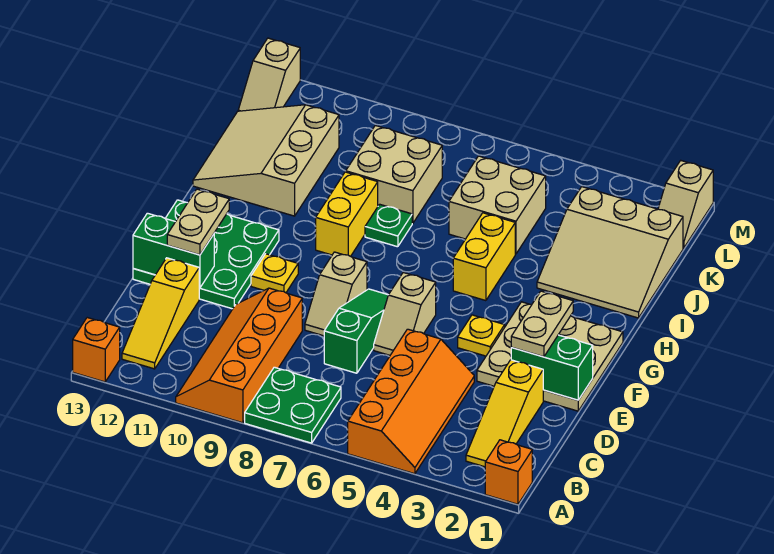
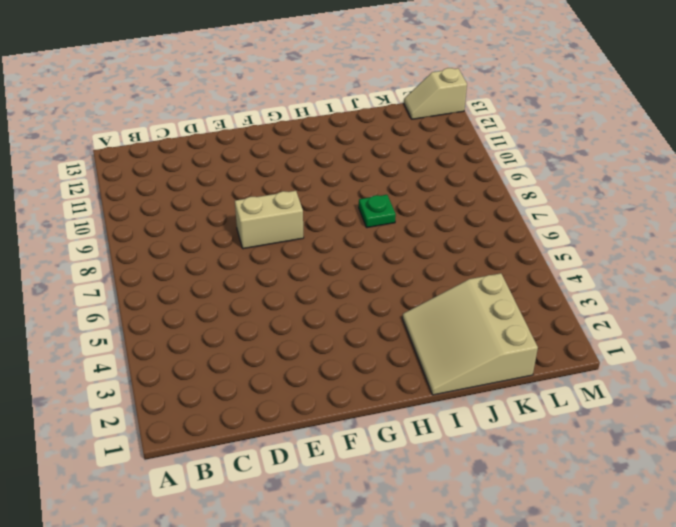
tan 1x2 brick [235,191,304,249] -> tan 1x2 slope [305,252,367,336]
none -> orange 1x1 brick [485,440,532,504]
none -> orange 2x4 slope [348,329,474,474]
none -> green 2x2 plate [245,367,341,443]

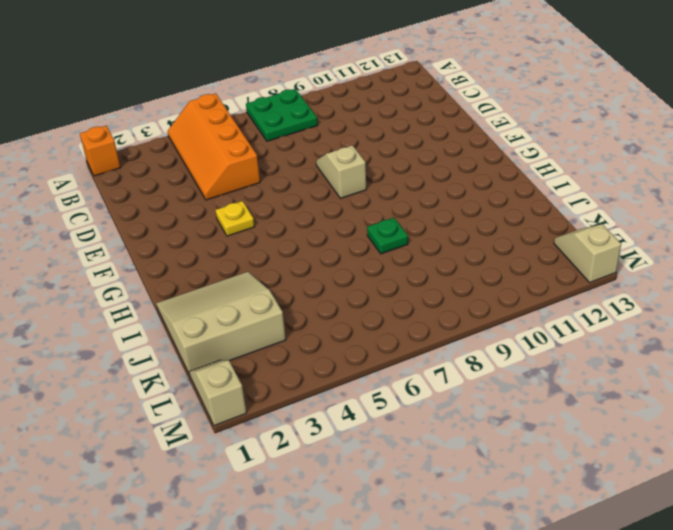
none -> orange 2x4 slope [176,288,302,423]
none -> orange 1x1 brick [73,318,120,382]
none -> yellow 1x3 slope [466,360,543,467]

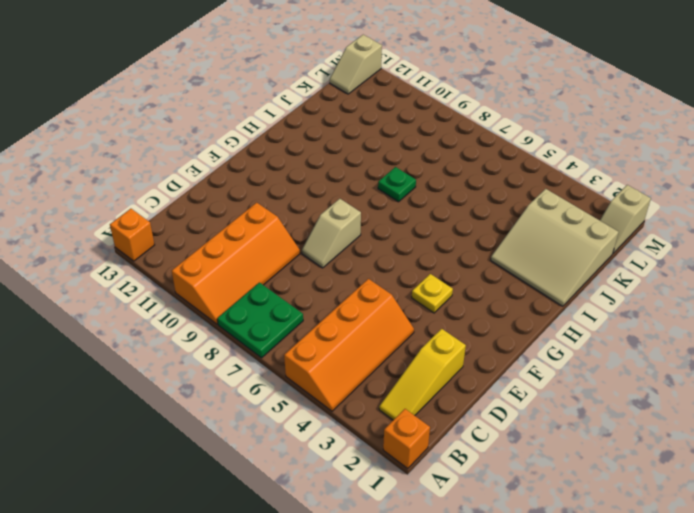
orange 2x4 slope [172,203,300,324] -> orange 2x4 slope turned to [176,288,302,423]
none -> yellow 1x3 slope [122,258,199,369]
none -> green 1x3 slope [324,289,388,373]
none -> tan 3x3 plate [477,302,623,411]

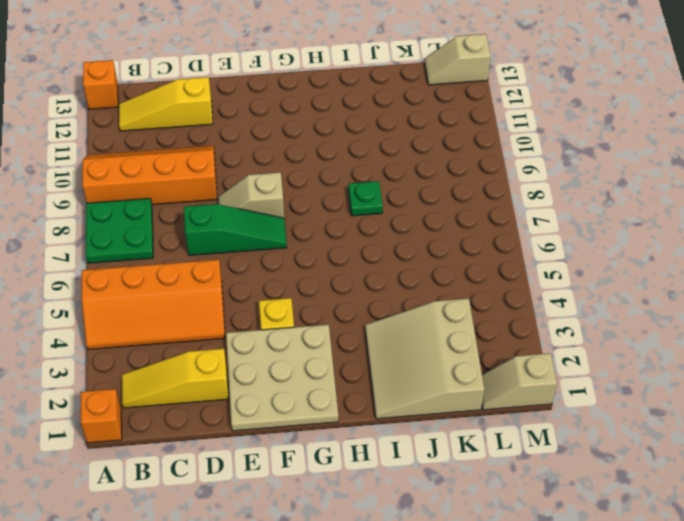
none -> tan 1x2 slope [374,272,436,355]
none -> green 3x3 plate [133,200,279,309]
none -> yellow 1x1 plate [251,254,298,293]

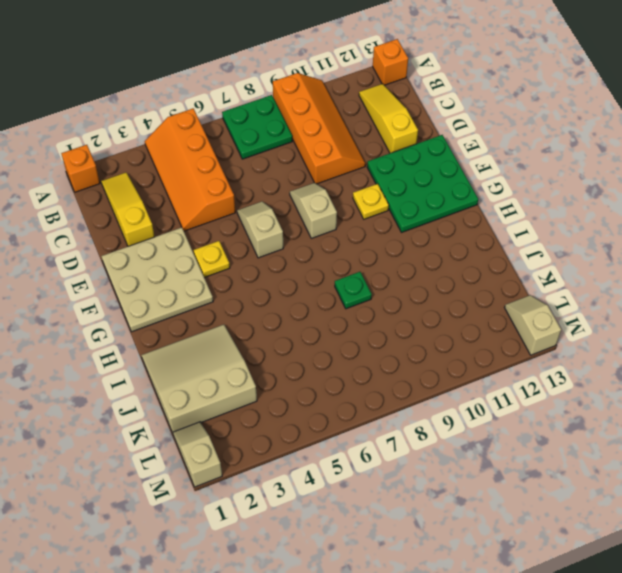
none -> green 1x3 slope [324,289,388,373]
none -> yellow 1x2 brick [453,213,515,301]
none -> yellow 1x2 brick [316,172,378,256]

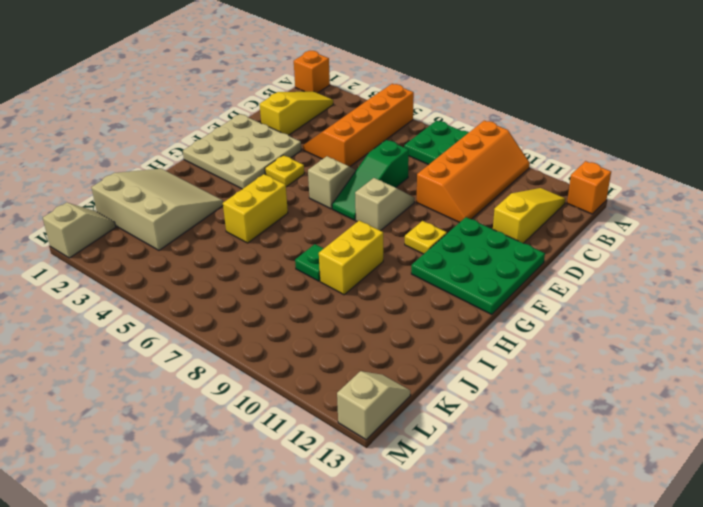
none -> tan 3x3 slope [193,105,339,216]
none -> tan 2x2 brick [449,156,546,254]
none -> tan 2x2 brick [346,125,442,223]

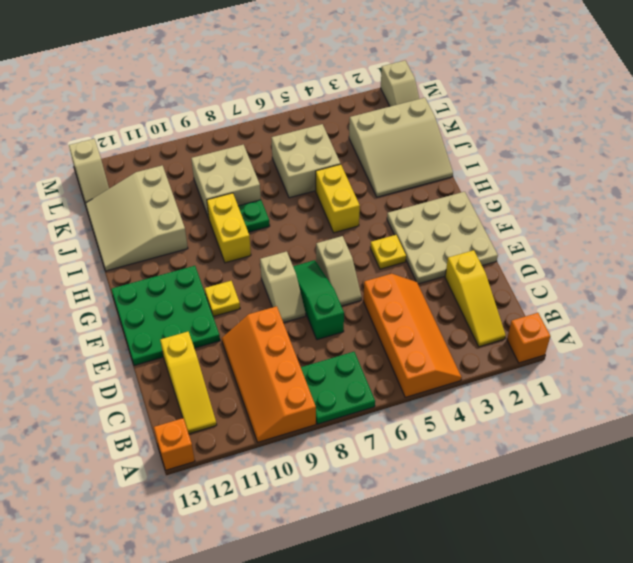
none -> green 1x2 brick [511,335,593,400]
none -> green 1x2 brick [133,213,214,288]
none -> tan 1x2 plate [511,291,573,357]

